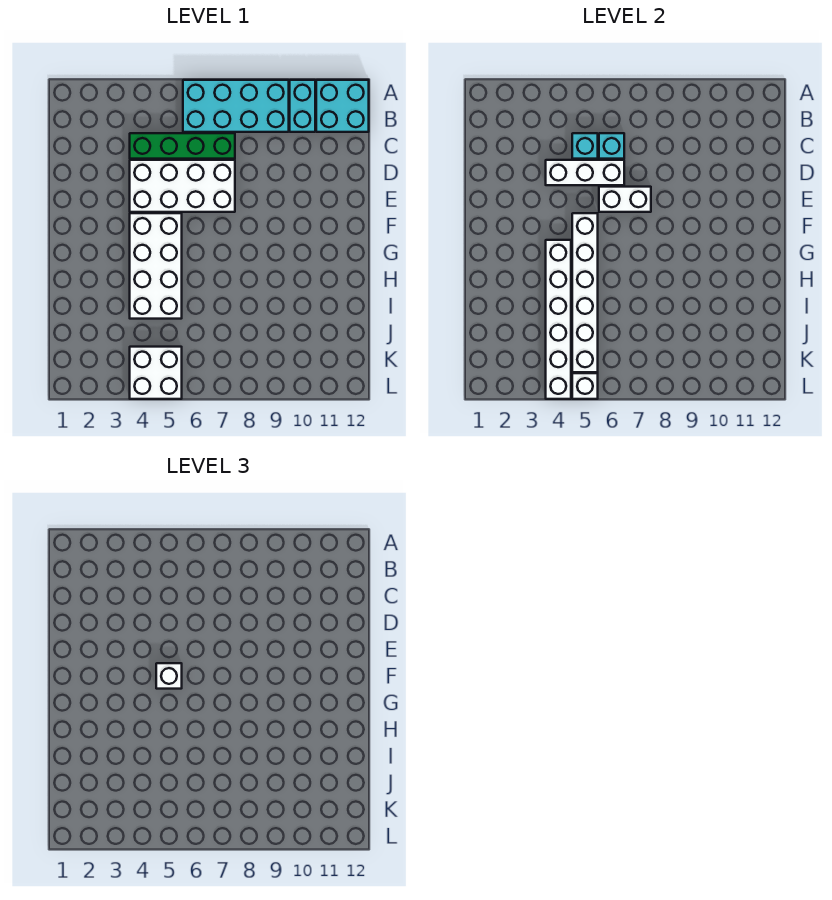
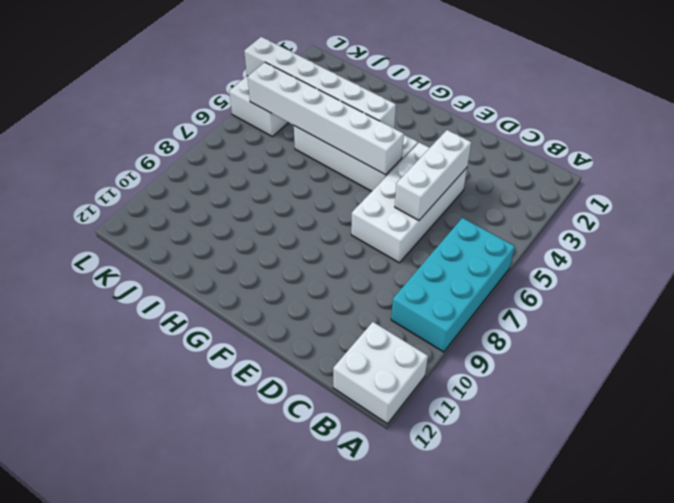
white 2x2 brick [333,322,428,424] -> cyan 2x2 brick [316,80,369,132]
none -> cyan 1x2 brick [290,80,315,132]
none -> green 1x4 brick [130,133,235,159]
none -> cyan 1x1 brick [572,133,598,159]

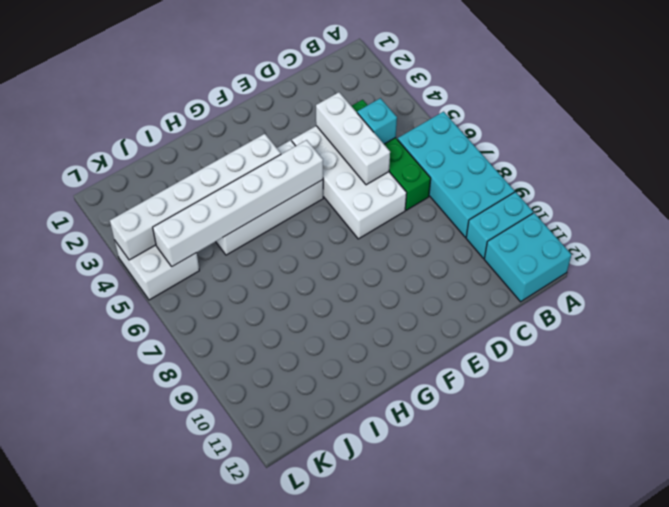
none -> cyan 1x1 brick [599,133,624,159]
none -> white 1x2 brick [599,187,651,212]
none -> white 1x1 brick [572,373,598,399]

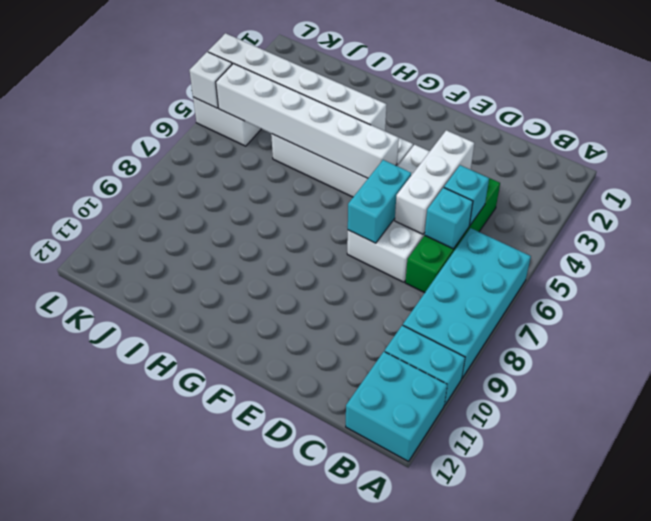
cyan 1x2 brick [348,160,411,243] -> white 1x2 brick [599,187,651,212]
none -> white 1x1 brick [156,663,182,689]

